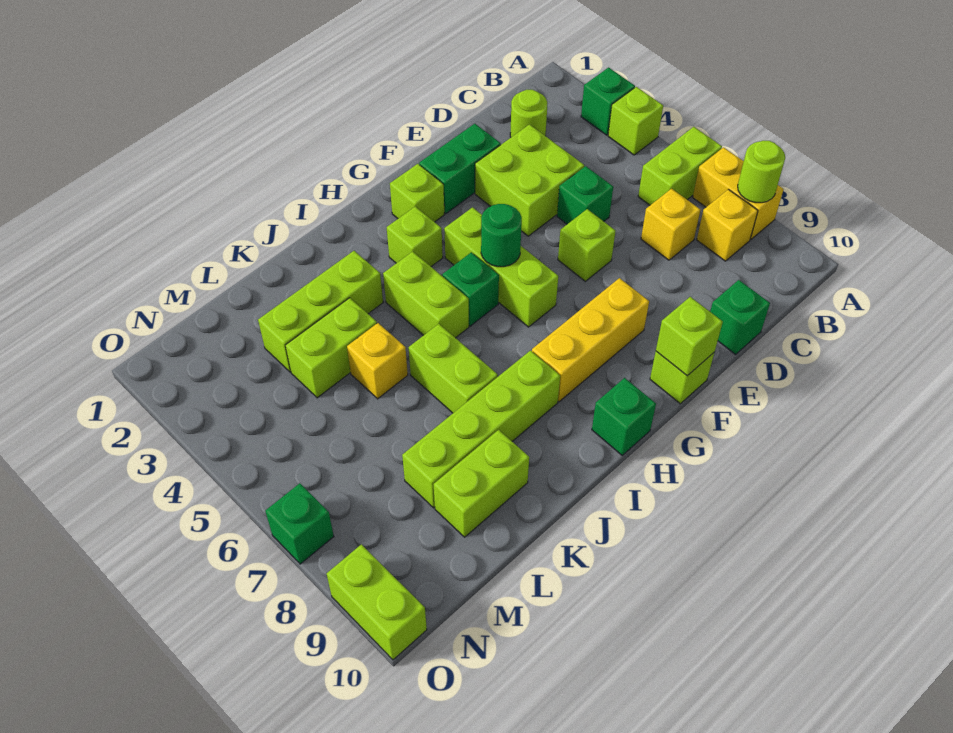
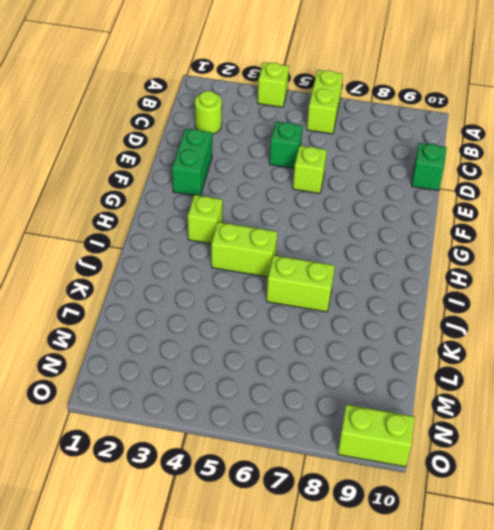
none -> green 1x1 brick [581,67,635,135]
none -> yellow 1x2 brick [693,147,783,240]
none -> yellow 1x1 brick [697,189,758,261]
none -> yellow 1x1 brick [641,189,700,260]

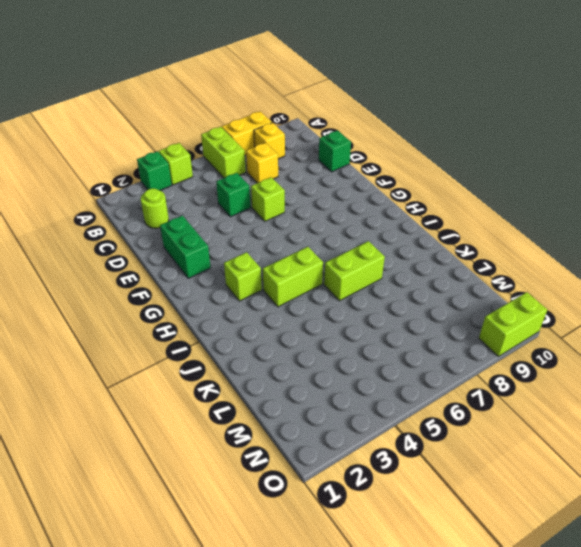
none -> lime 2x2 brick [475,124,584,236]
none -> yellow 1x3 brick [532,278,649,402]
none -> lime 1x1 brick [650,351,714,404]
none -> lime 1x1 brick [390,164,444,222]

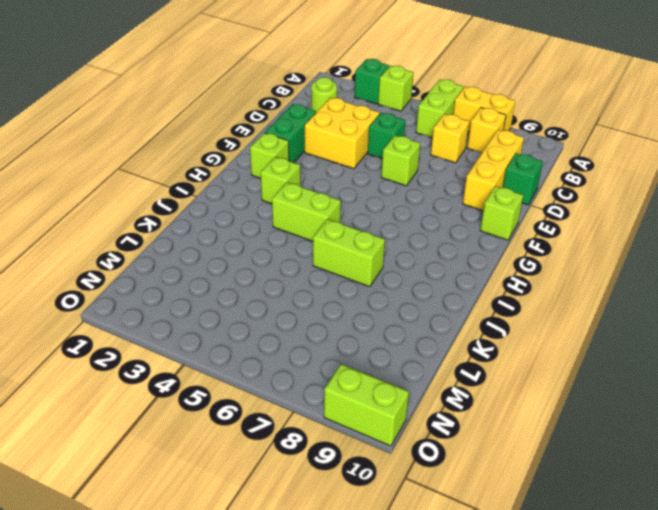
yellow 1x3 brick [463,130,524,211] -> yellow 1x3 brick moved to [532,278,649,402]
yellow 2x2 brick [305,98,379,169] -> lime 2x2 brick [475,124,584,236]
none -> lime 1x3 brick [444,207,558,327]
none -> green 1x1 brick [442,252,499,326]
none -> green 1x1 brick [592,378,656,455]
none -> lime 1x4 brick [402,351,560,508]

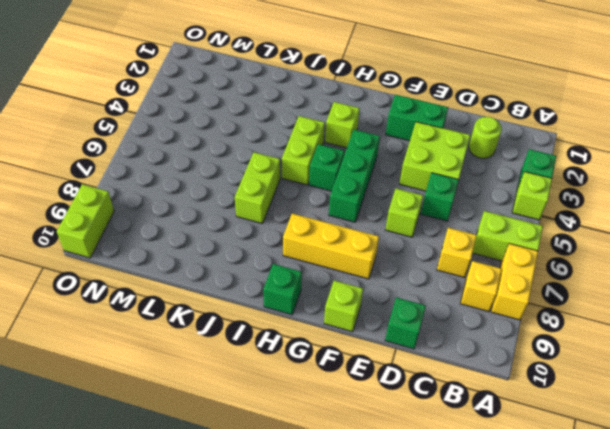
green 1x3 brick [329,130,380,222] -> lime 1x3 brick [444,207,558,327]
none -> lime 1x1 brick [390,164,444,222]
none -> lime 1x4 brick [402,351,560,508]
none -> lime 1x3 brick [258,251,383,372]
none -> lime 1x2 brick [285,298,377,398]

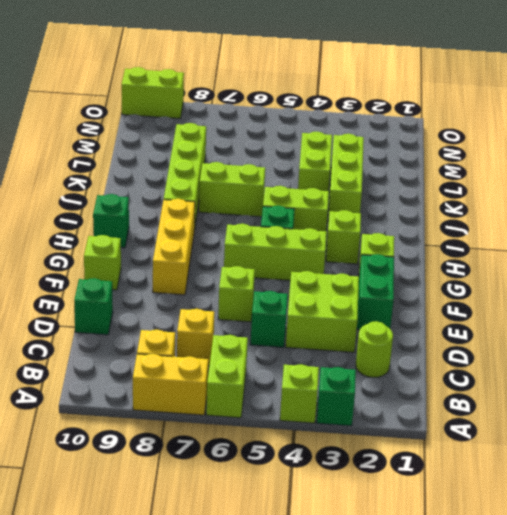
none -> yellow 1x1 brick [347,323,408,399]
none -> lime 1x2 brick [434,430,529,537]
none -> green 1x1 brick [265,483,334,564]
none -> lime 1x1 round brick [738,141,785,203]

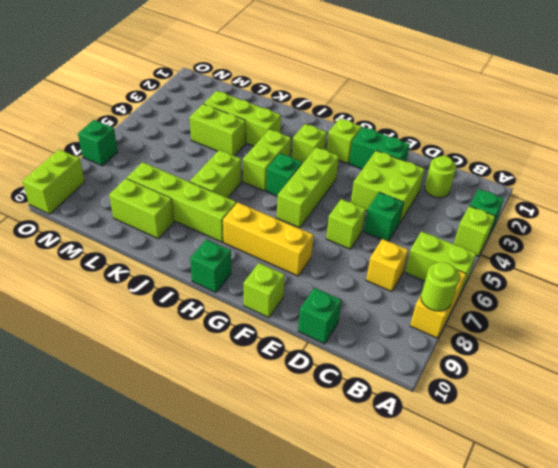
none -> yellow 1x1 brick [697,189,758,261]
none -> yellow 1x1 brick [347,323,408,399]
none -> lime 1x1 brick [656,297,723,376]
none -> green 1x1 round brick [481,204,522,267]

